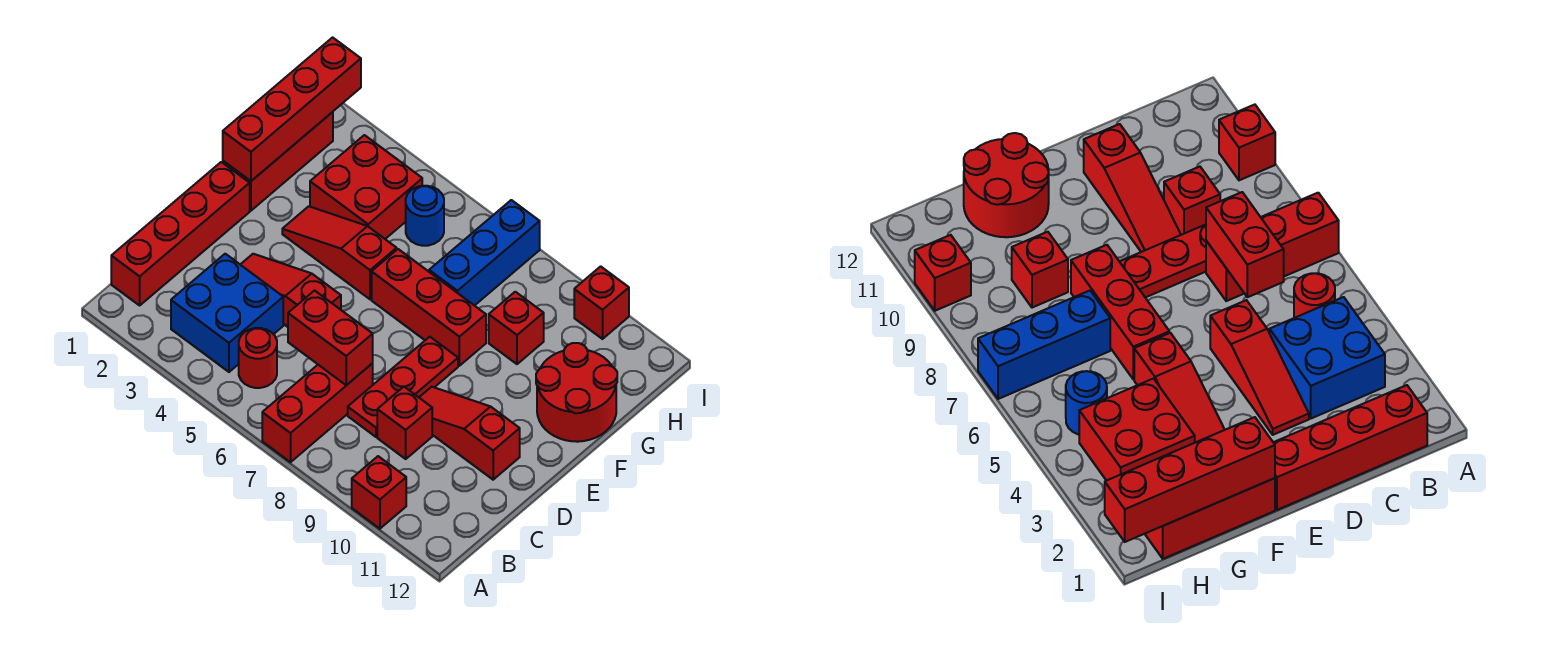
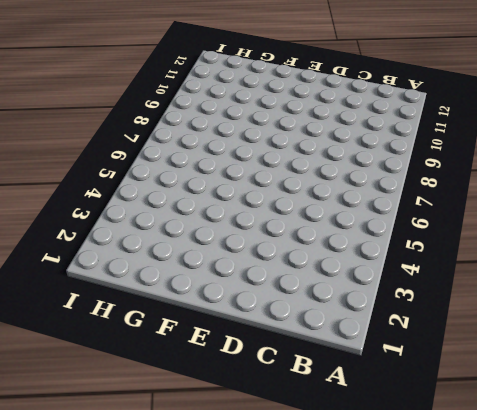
none -> red 1x3 brick [262,363,373,462]
none -> red 1x1 brick [352,456,406,529]
none -> red 1x4 brick [111,162,250,305]

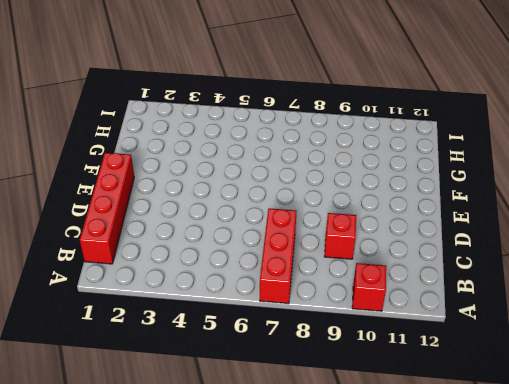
none -> blue 2x2 brick [171,254,283,372]
none -> red 1x1 round brick [239,328,277,388]
none -> red 1x3 plate [348,337,458,437]

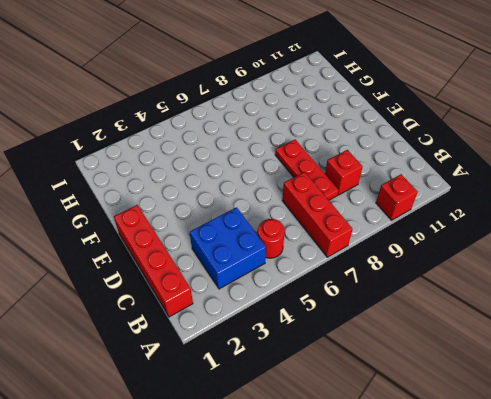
none -> red 1x3 slope [240,254,341,327]
none -> red 1x3 slope [419,387,520,480]
none -> red 1x3 brick [223,112,333,211]

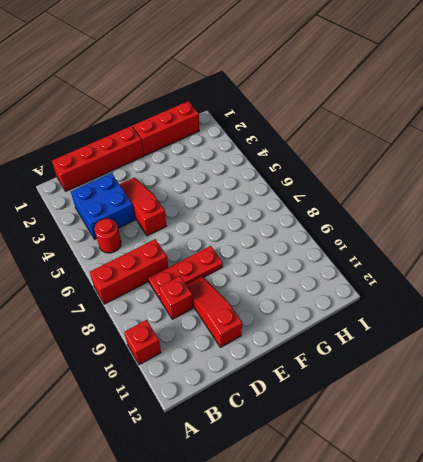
none -> red 1x3 slope [282,206,397,299]
none -> red 1x3 brick [372,249,486,366]
none -> red 2x2 round brick [536,343,617,442]

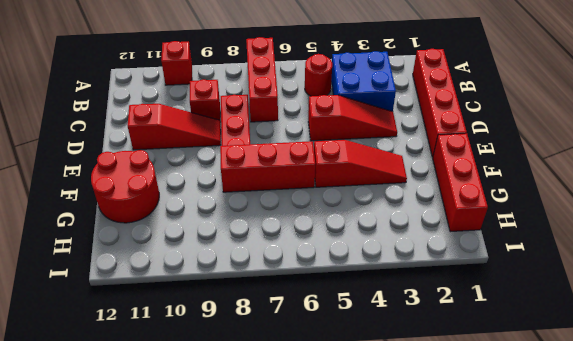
none -> red 2x2 brick [310,135,422,239]
none -> blue 1x3 brick [429,200,540,306]
none -> red 1x1 brick [489,292,544,364]

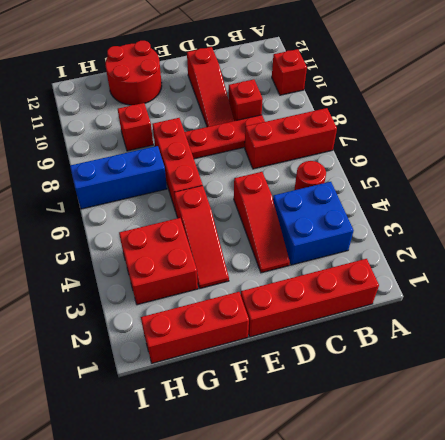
none -> blue 1x1 round brick [406,186,444,246]
none -> red 1x1 brick [574,266,629,339]
none -> red 1x2 brick [288,291,373,385]

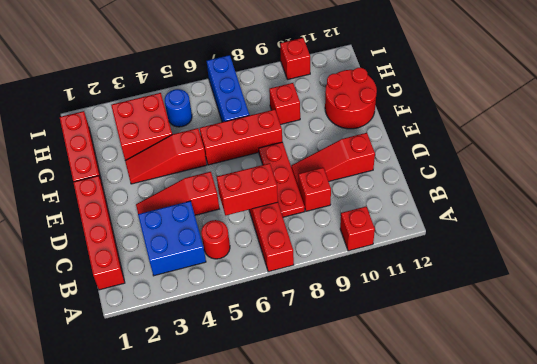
none -> red 1x4 brick [223,37,361,181]

